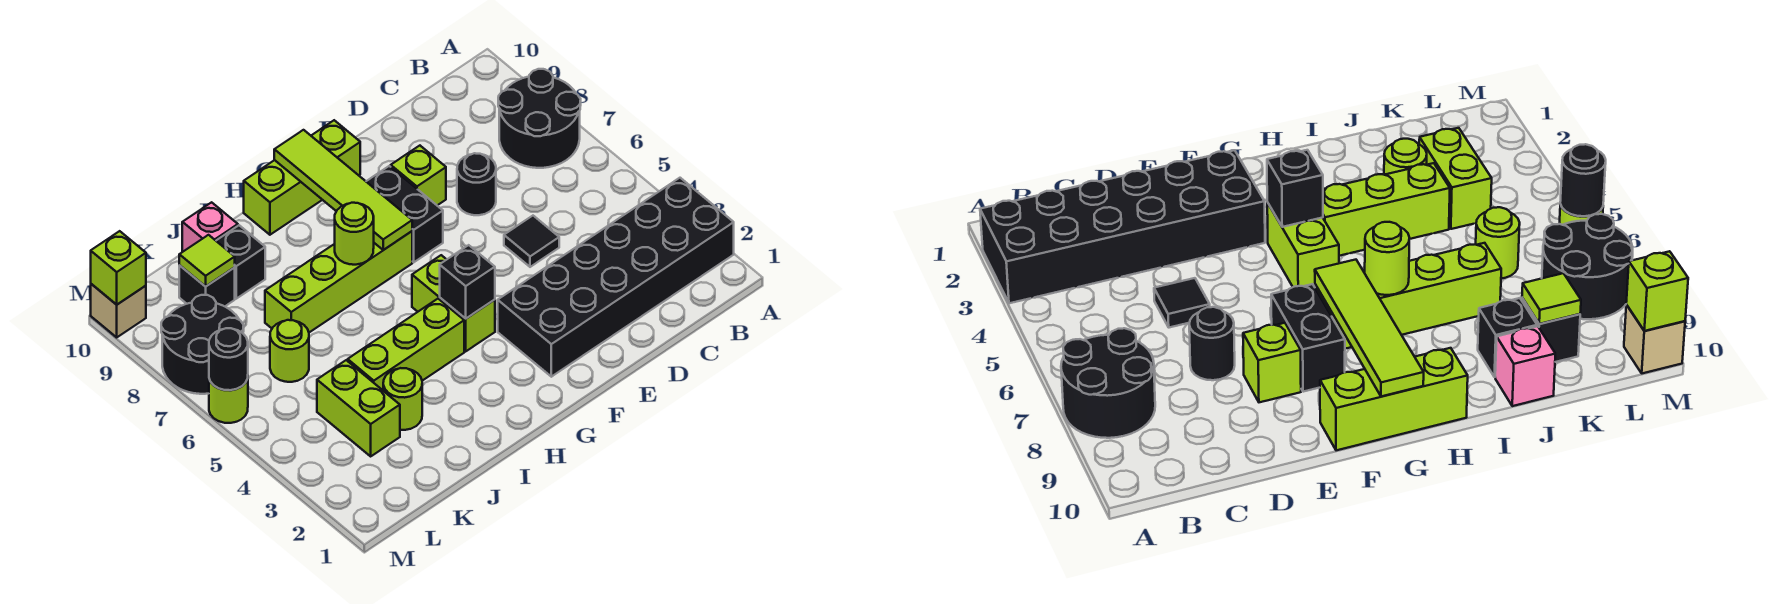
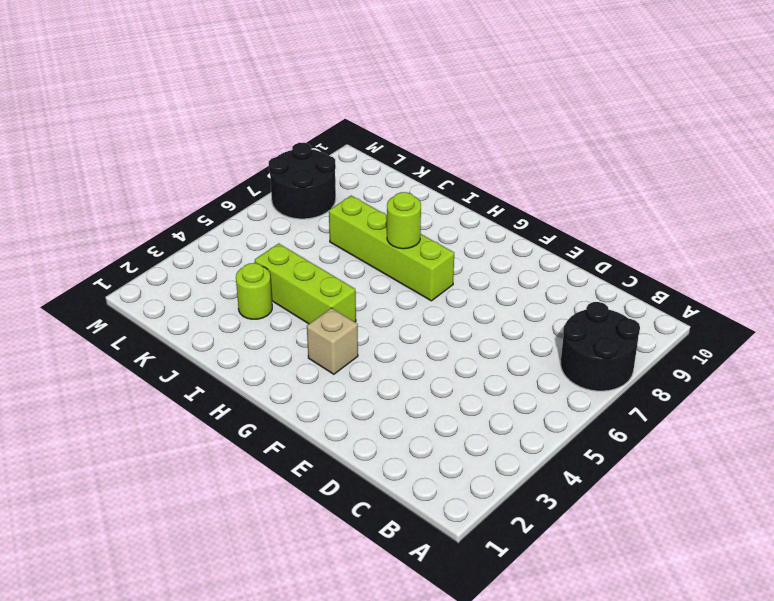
tan 1x1 brick [307,308,358,374] -> tan 1x1 brick moved to [91,284,146,337]
none -> black 2x6 brick [498,178,734,377]
none -> black 1x1 tile [504,216,559,267]
none -> black 1x1 round brick [457,153,496,215]

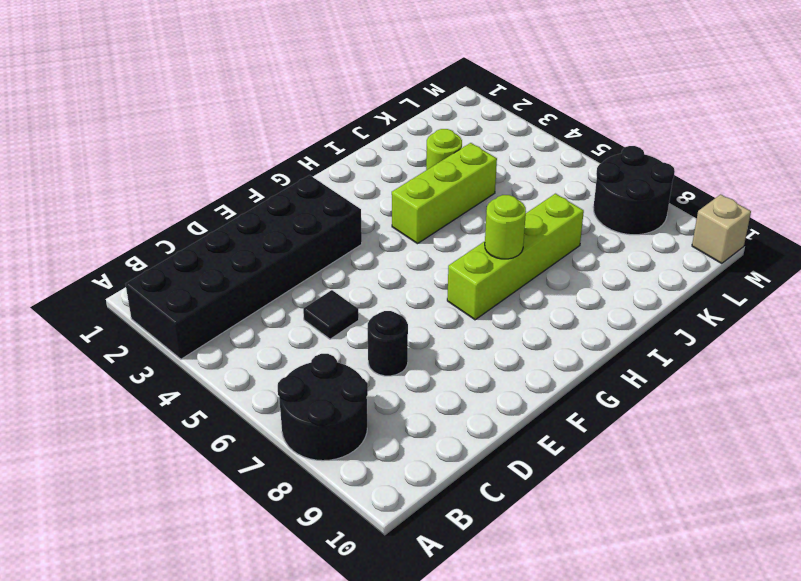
none -> lime 1x1 brick [391,146,446,205]
none -> black 1x2 brick [366,166,443,262]
none -> lime 1x3 brick [244,120,360,235]

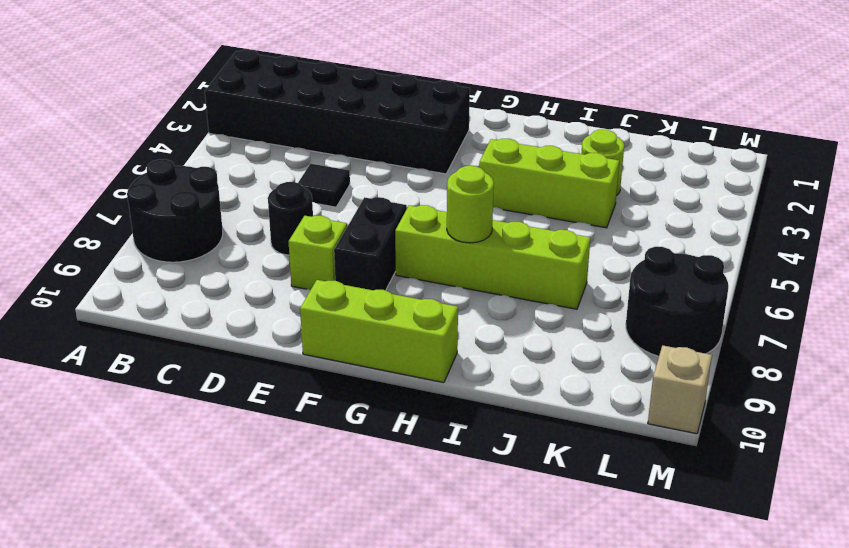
none -> lime 1x2 brick [412,255,495,351]
none -> black 1x1 brick [216,225,265,299]
none -> pink 1x1 brick [182,202,238,252]

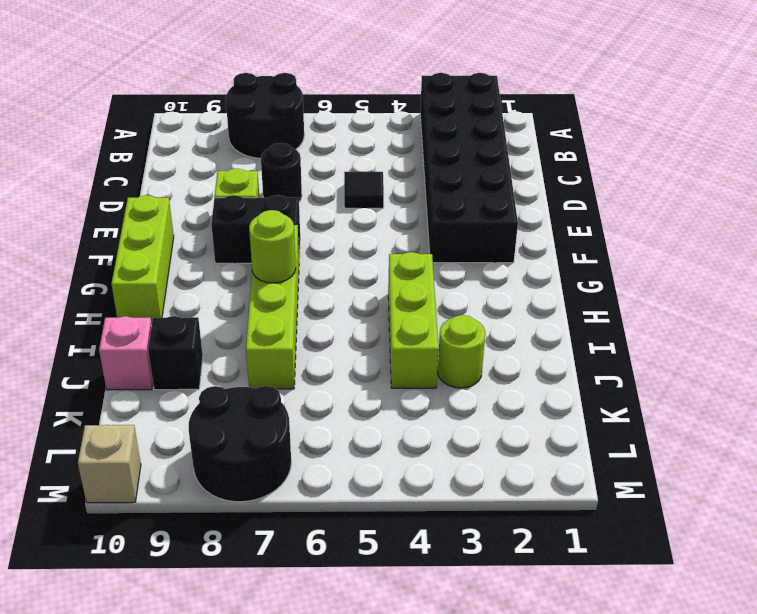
none -> lime 1x2 brick [412,255,495,351]
none -> lime 1x2 brick [317,360,400,456]
none -> lime 1x1 round brick [270,320,309,382]

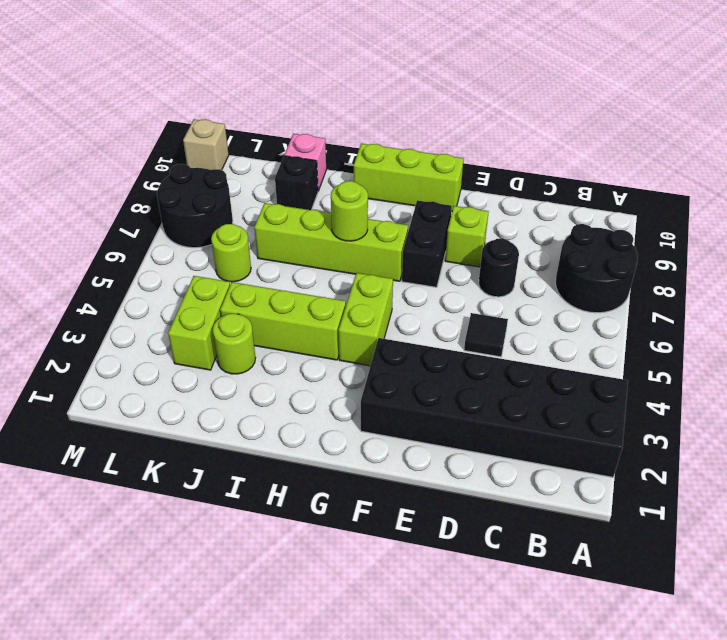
none -> black 1x1 brick [179,265,235,306]
none -> lime 1x1 round brick [209,379,248,423]
none -> black 1x1 brick [440,245,495,319]

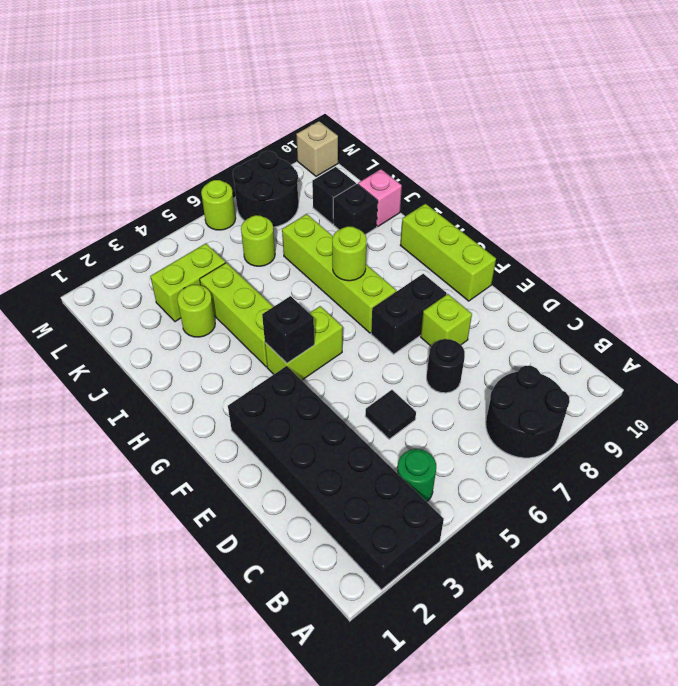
green 1x1 round brick [397,449,436,502] -> none
none -> lime 1x4 tile [274,130,412,250]
none -> lime 1x1 tile [179,235,235,287]
none -> black 1x1 round brick [209,328,248,390]

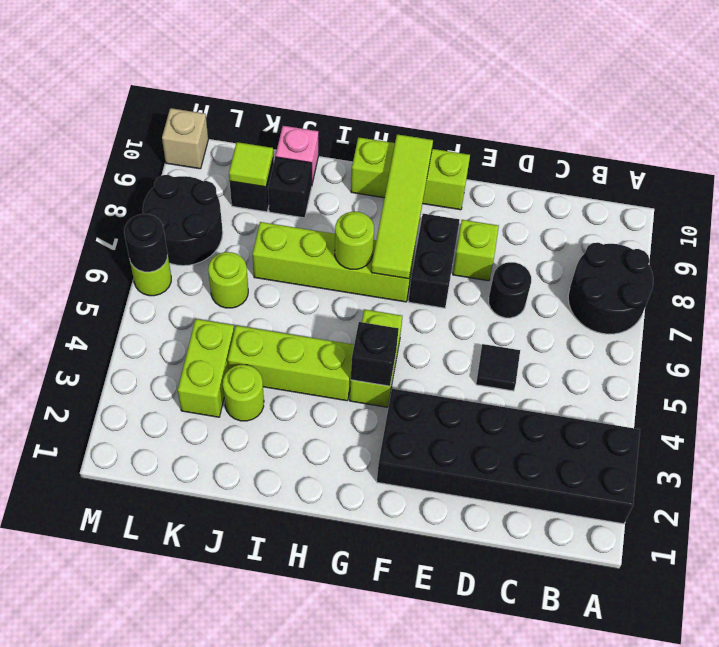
none -> lime 1x1 brick [91,231,146,305]

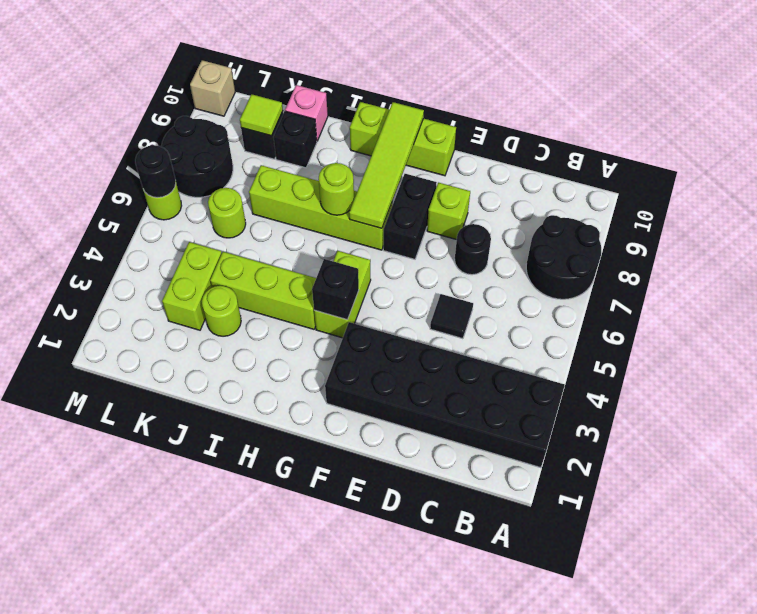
none -> lime 1x1 brick [91,231,146,305]

